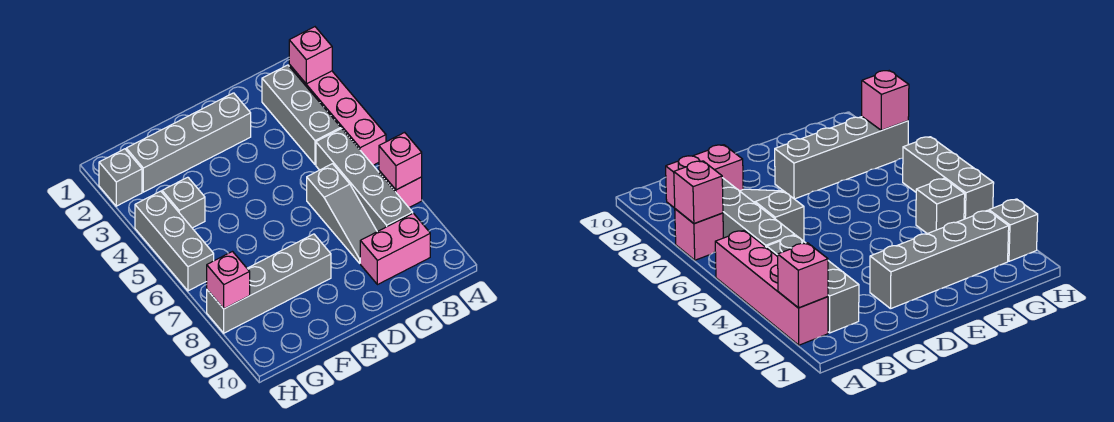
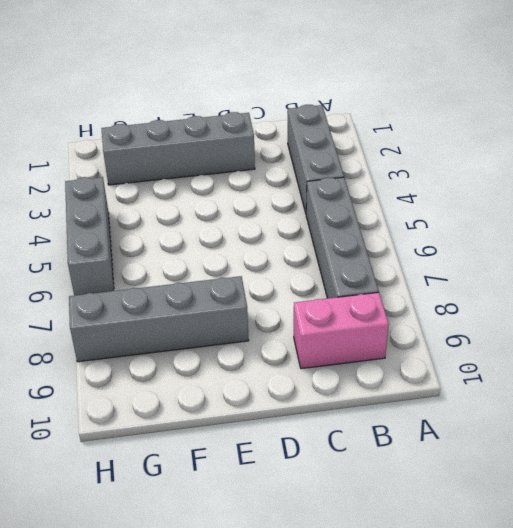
none -> pink 1x4 brick [289,65,386,165]
none -> pink 1x1 brick [379,171,422,207]
none -> grey 1x3 slope [307,164,377,263]

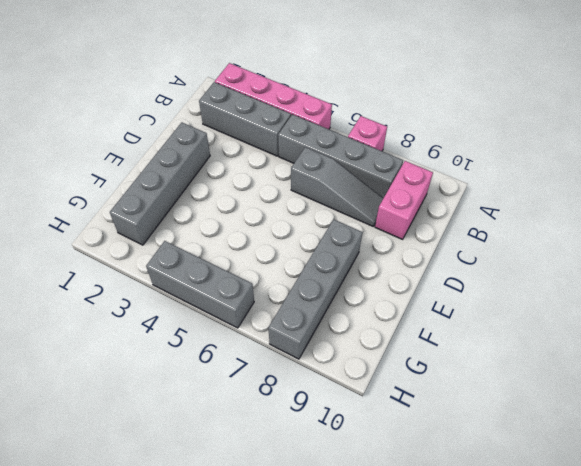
none -> grey 1x1 brick [162,177,205,228]
none -> grey 1x1 brick [99,149,142,206]
none -> pink 1x1 brick [289,27,332,84]

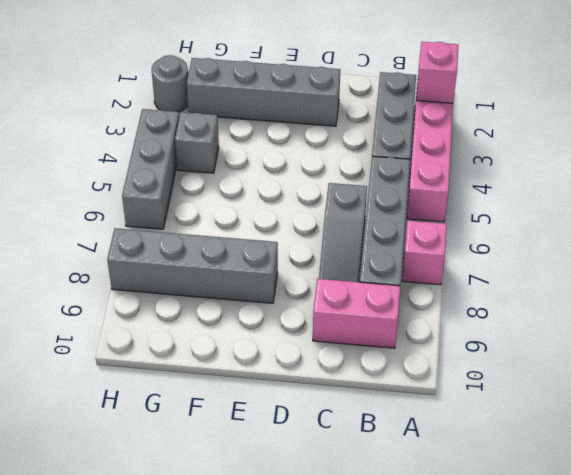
grey 1x1 round brick [152,55,188,112] -> grey 1x1 brick [99,149,142,206]
none -> pink 1x1 brick [379,132,422,190]
none -> pink 1x1 brick [207,252,250,309]

